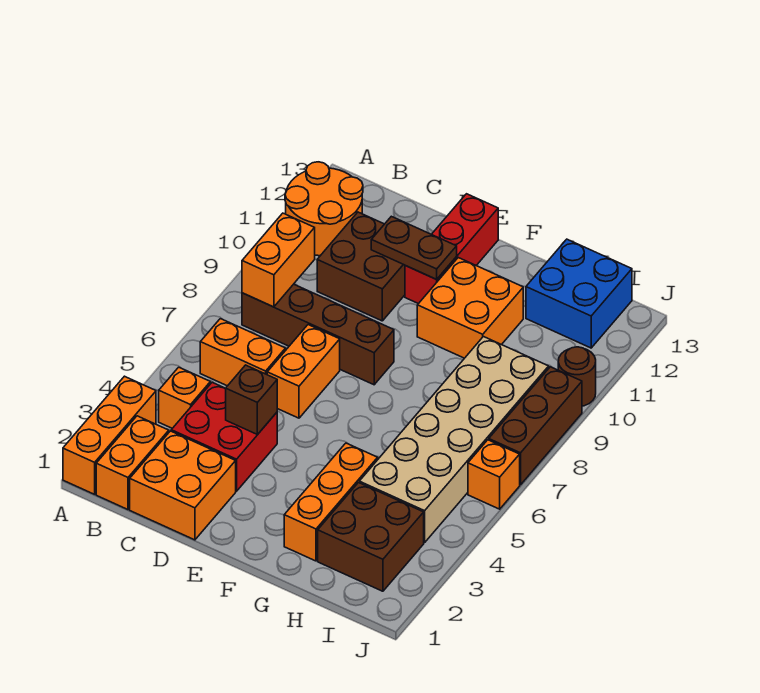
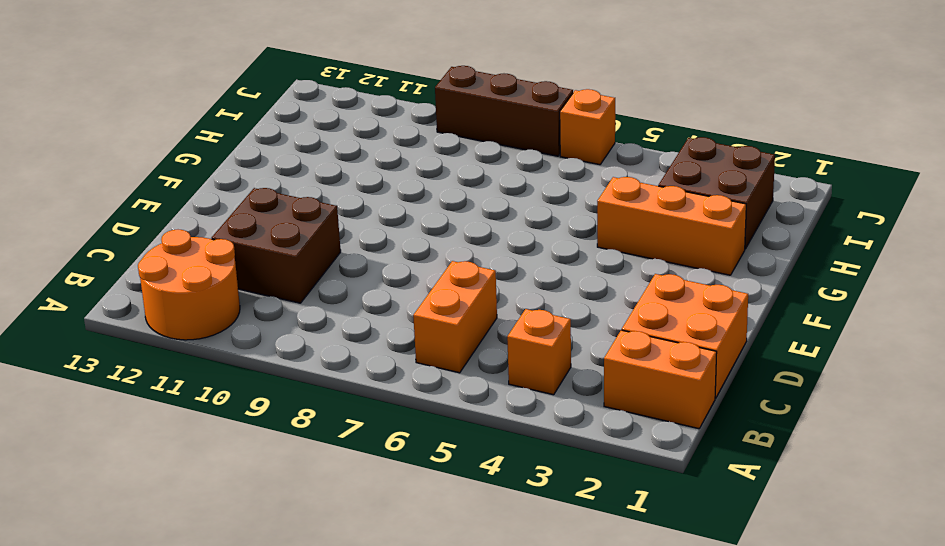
none -> orange 1x3 brick [63,376,156,494]
none -> brown 1x4 brick [242,284,394,385]
none -> red 2x2 brick [171,382,277,491]

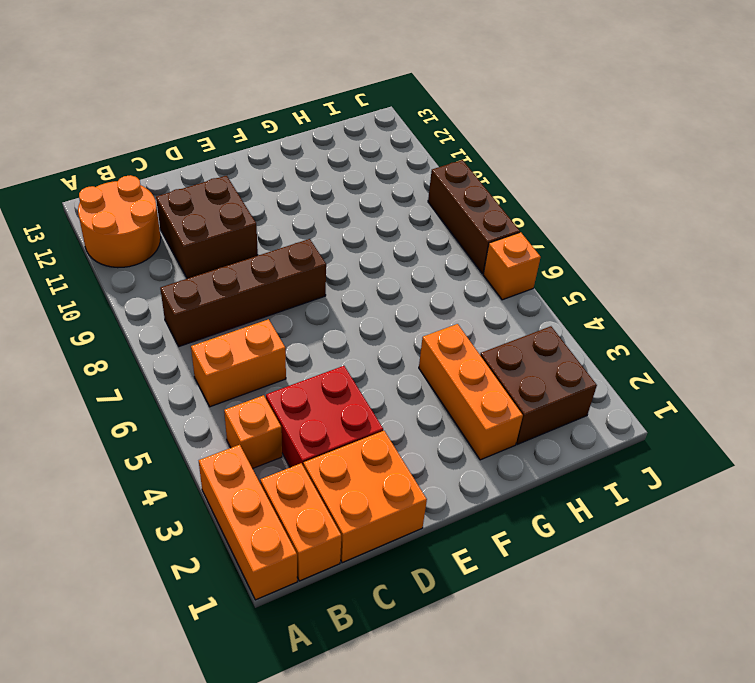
none -> orange 1x2 brick [267,325,340,418]
none -> red 1x3 brick [405,194,498,304]
none -> orange 2x2 brick [417,258,523,358]

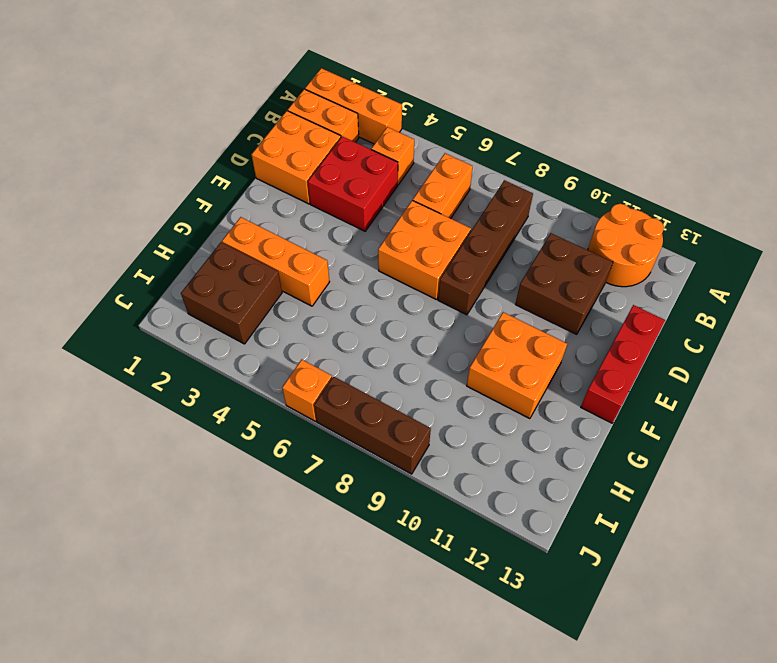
orange 2x2 brick [378,200,471,300] -> orange 1x2 brick [267,325,340,418]
red 1x3 brick [581,305,665,423] -> red 1x3 brick turned to [405,194,498,304]
none -> tan 2x6 brick [359,337,549,543]
none -> blue 2x2 brick [526,239,632,348]
none -> brown 1x1 round brick [558,347,596,406]

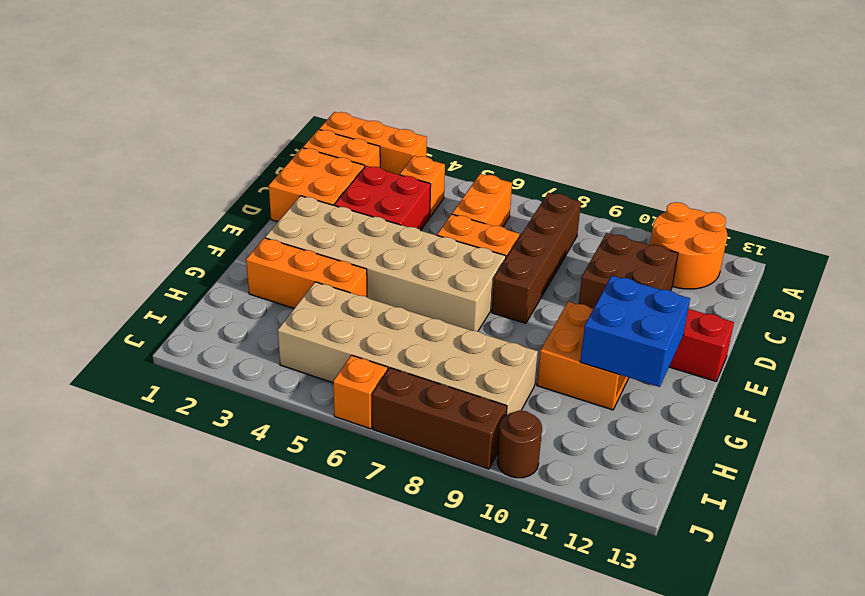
tan 2x6 brick [265,196,506,331] -> none
blue 2x2 brick [580,276,690,387] -> blue 2x2 brick moved to [526,239,632,348]
none -> brown 2x2 brick [318,483,424,591]
none -> orange 1x2 brick [242,213,315,307]
none -> brown 1x1 brick [226,365,277,435]

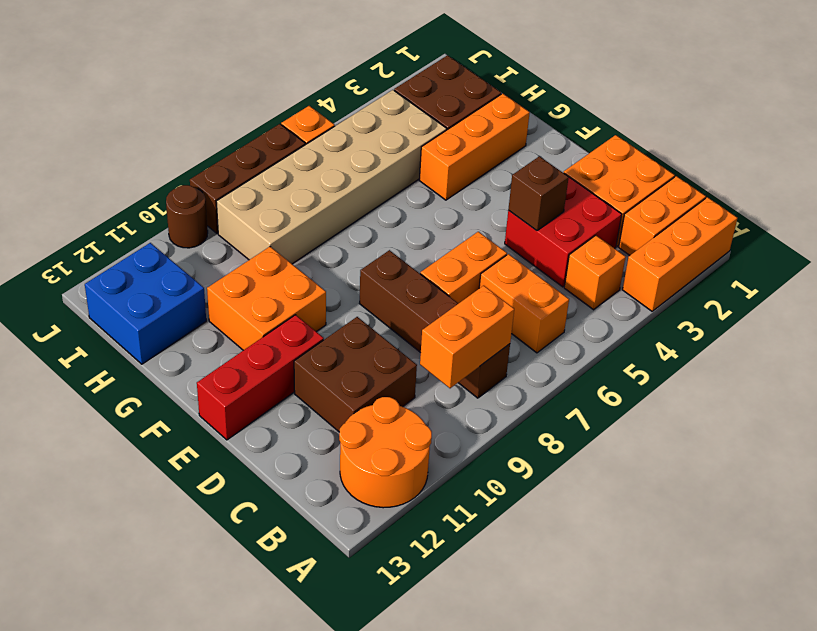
none -> brown 1x2 plate [371,216,457,279]

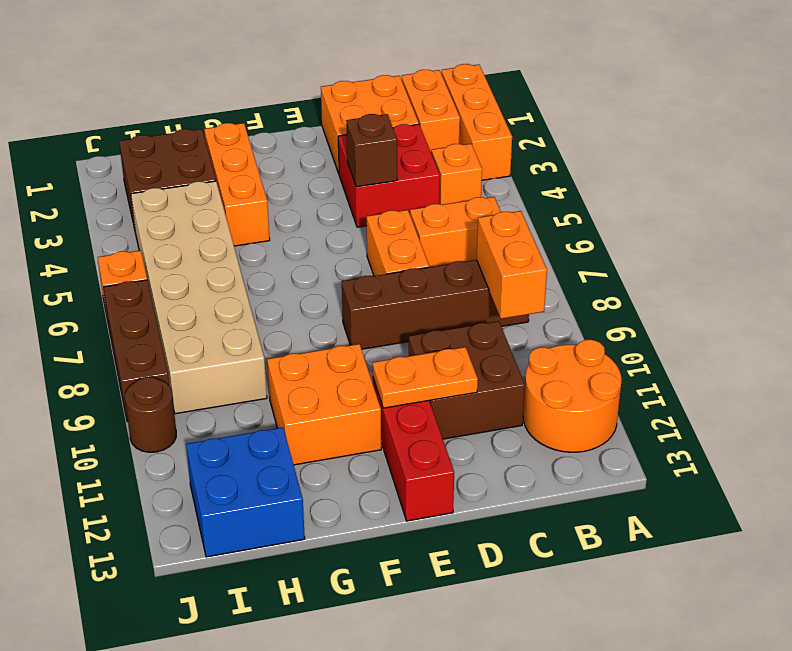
orange 1x2 plate [373,347,478,408] -> brown 1x2 plate [371,216,457,279]

